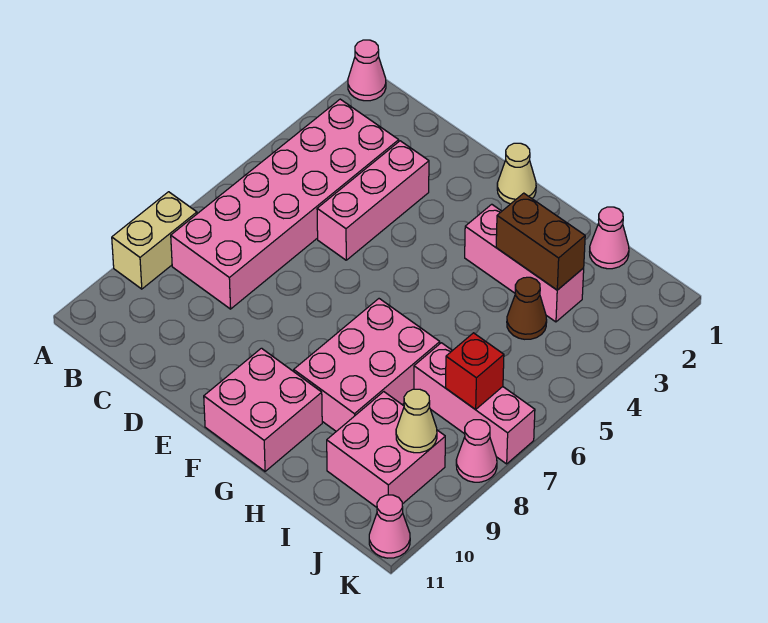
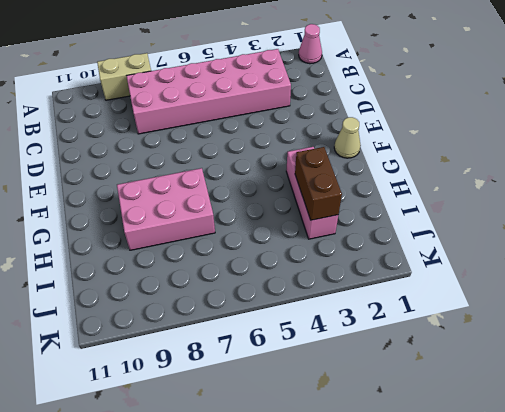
none -> pink 1x3 brick [317,141,429,260]
none -> pink 2x2 brick [204,348,322,471]
none -> pink 1x1 cone [590,207,629,269]

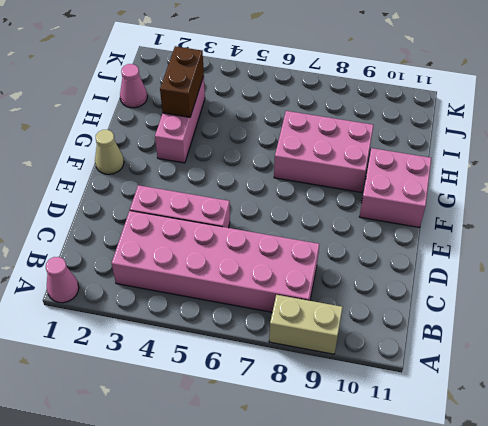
none -> brown 1x1 cone [507,277,547,339]
none -> pink 1x3 brick [414,343,535,464]
none -> pink 2x2 brick [327,392,445,507]

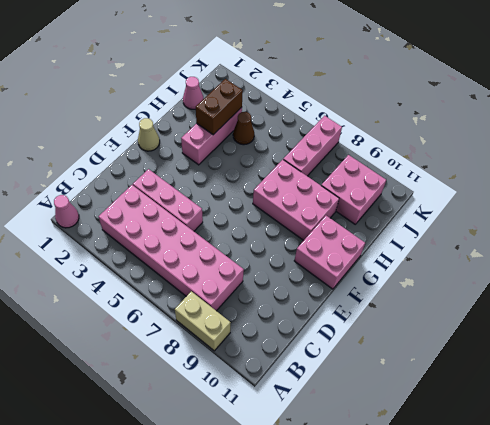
none -> pink 1x1 cone [456,420,497,482]
none -> pink 1x1 cone [369,495,410,558]
none -> red 1x1 brick [446,333,504,410]

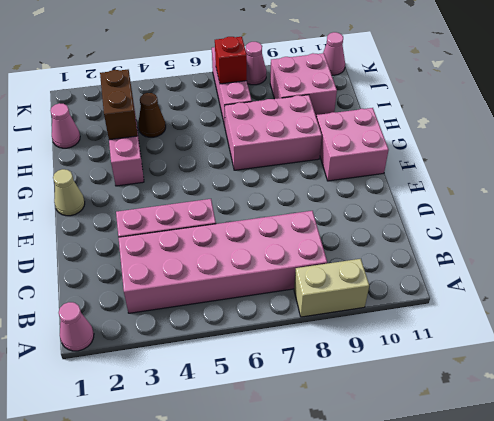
none -> tan 1x1 cone [396,389,437,453]

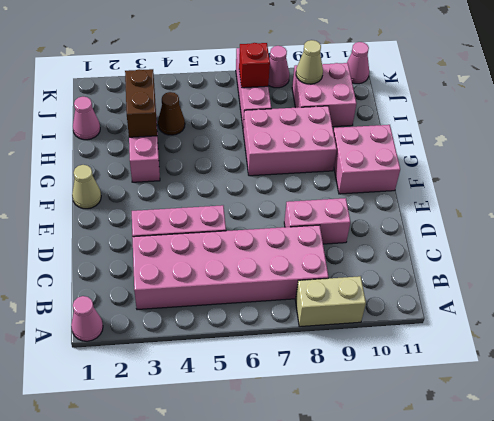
pink 1x2 brick [284,198,350,244] -> none

